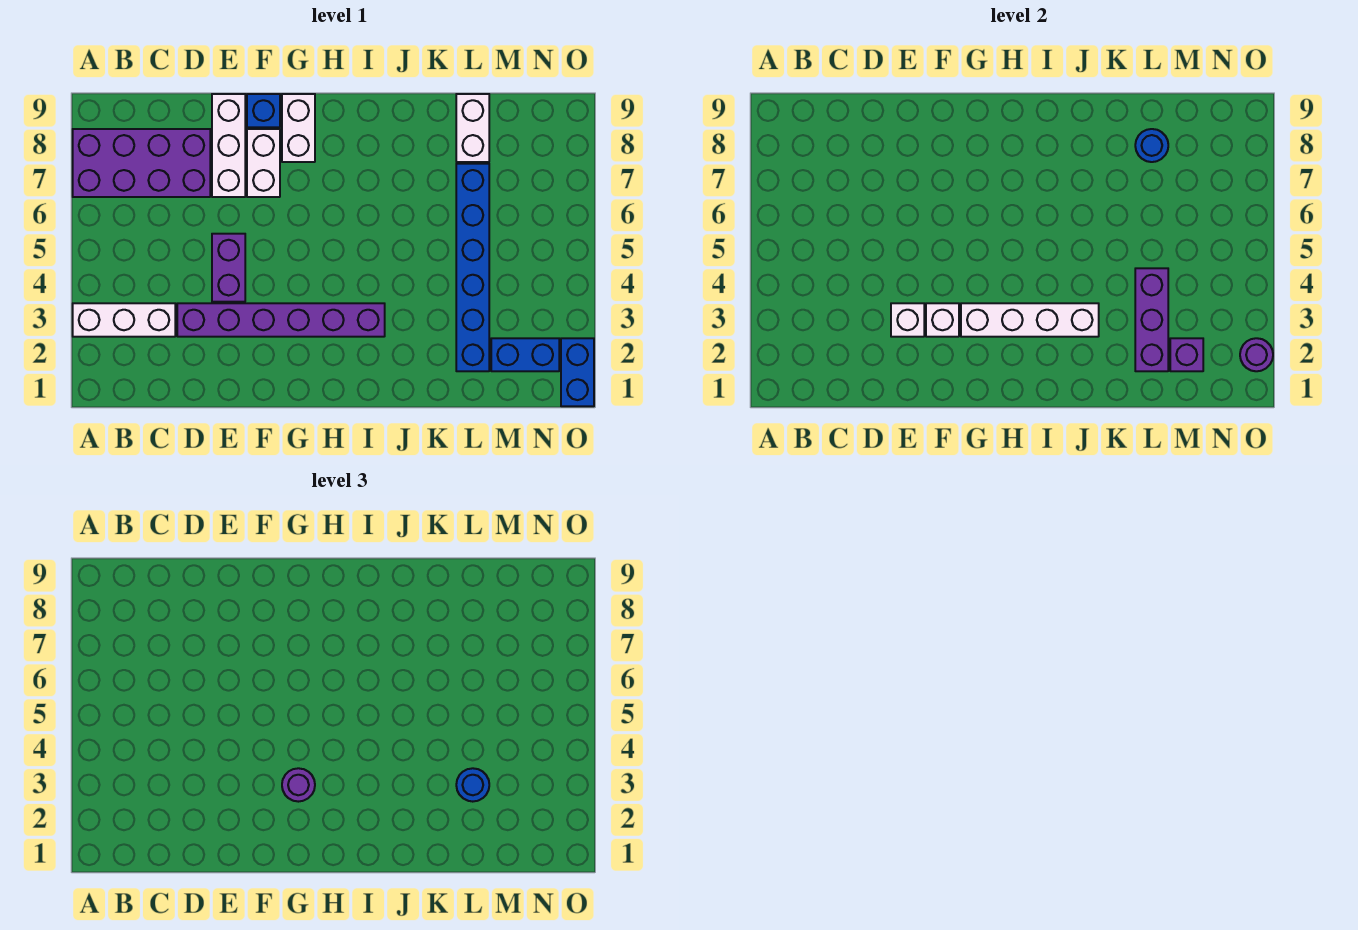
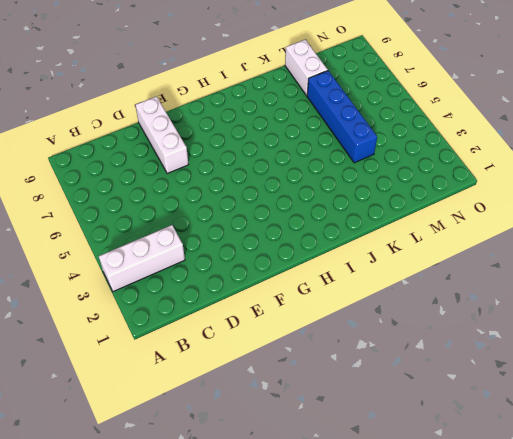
blue 1x4 brick [307,71,377,163] -> blue 1x6 brick [456,164,489,371]
none -> purple 2x4 brick [73,129,210,197]
none -> purple 1x6 brick [177,303,385,337]
none -> purple 1x2 brick [212,234,245,302]

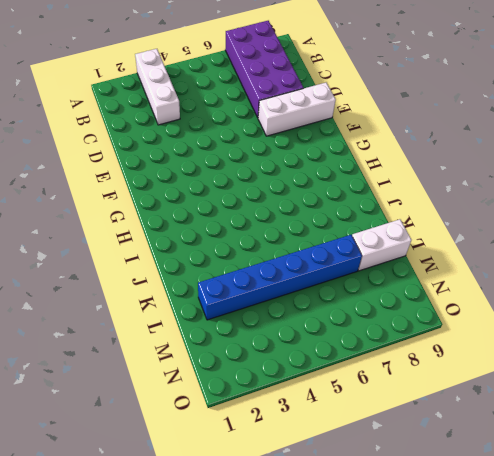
none -> purple 1x6 brick [177,303,385,337]
none -> purple 1x2 brick [212,234,245,302]
none -> white 1x2 brick [247,129,280,197]

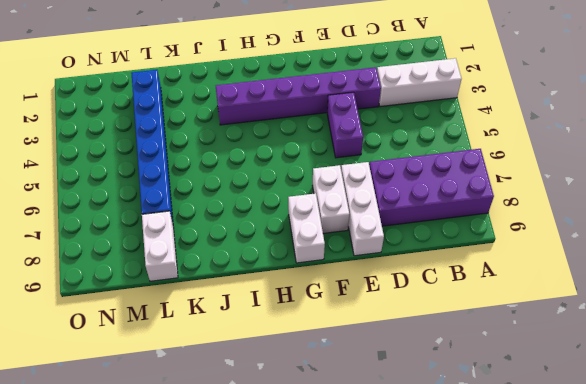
none -> blue 1x1 brick [247,94,280,127]
none -> blue 1x2 brick [491,338,559,371]
none -> blue 1x2 brick [561,338,594,406]

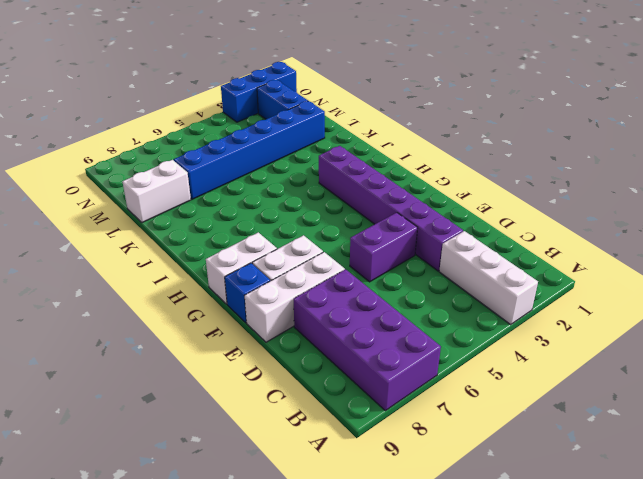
blue 1x3 brick [221,62,297,122] -> blue 1x2 brick [561,338,594,406]
none -> white 1x1 brick [891,303,924,337]
none -> white 1x1 brick [926,303,959,337]
none -> white 1x4 brick [961,303,1099,337]

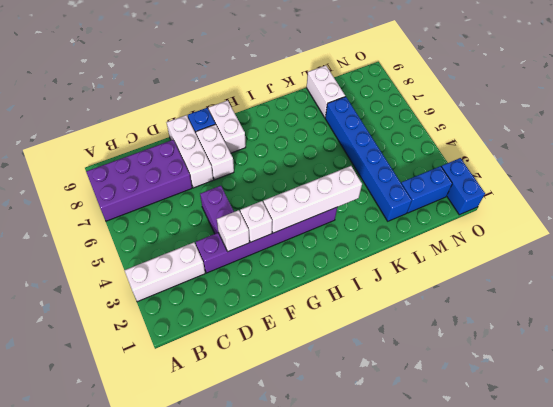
none -> purple 1x3 brick [1135,268,1168,371]
none -> blue 1x1 round brick [1135,129,1168,162]
none -> purple 1x1 brick [1170,338,1203,371]

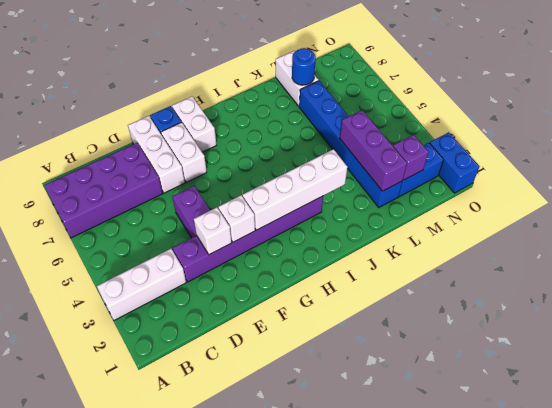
none -> purple 1x1 round brick [1240,338,1273,371]
none -> purple 1x1 round brick [282,768,315,802]
none -> blue 1x1 round brick [456,768,489,802]

